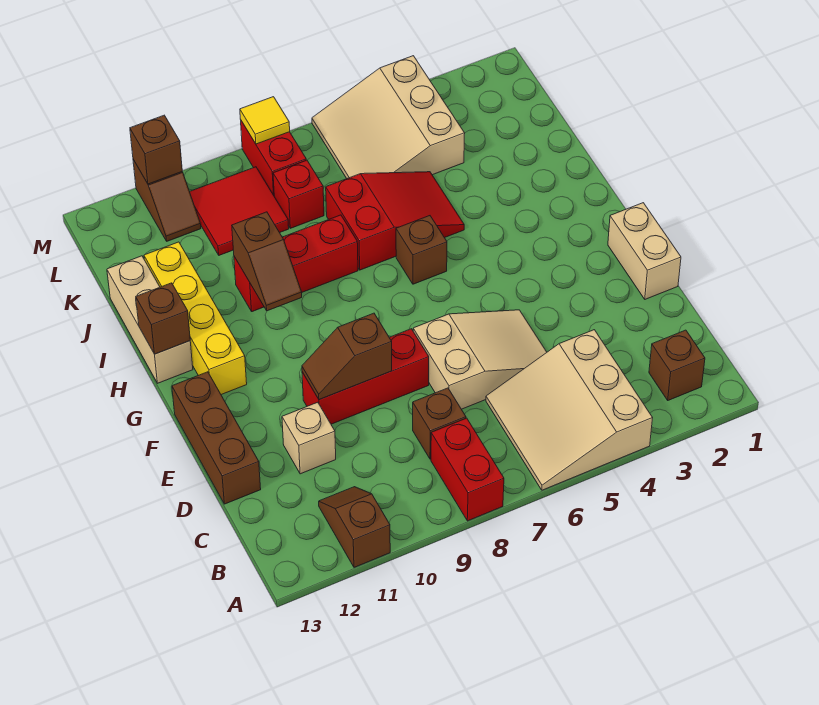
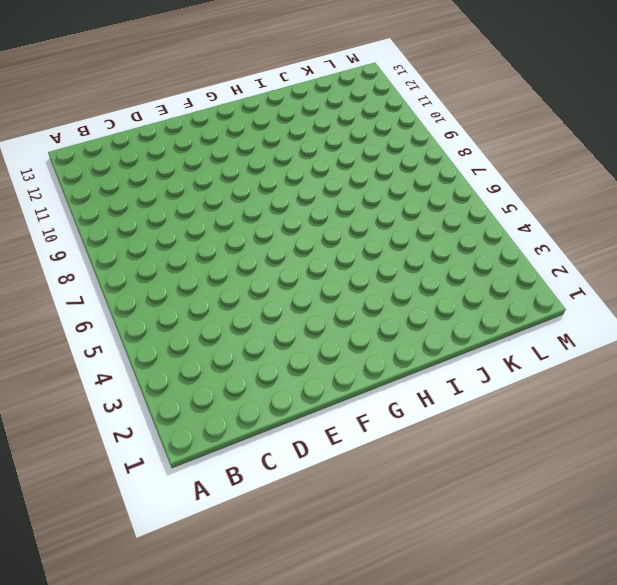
none -> tan 3x3 slope [486,330,652,490]
none -> red 1x2 brick [431,418,504,521]
none -> brown 1x2 slope [319,487,390,567]

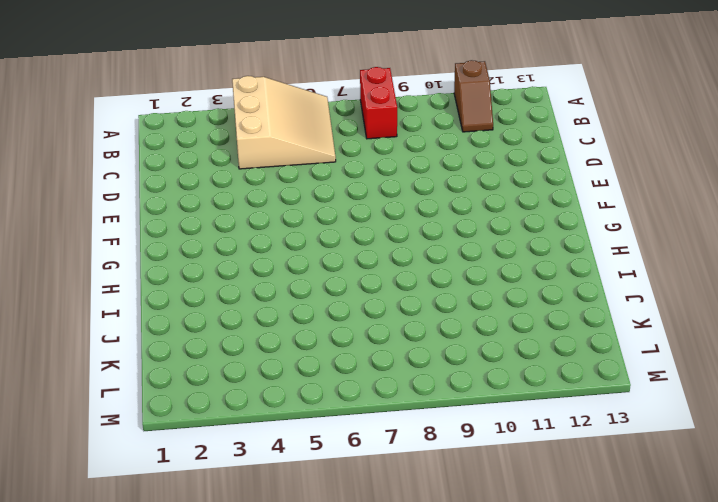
none -> brown 1x1 brick [649,330,705,400]
none -> brown 1x1 brick [413,388,466,459]
none -> tan 2x3 slope [413,310,547,409]

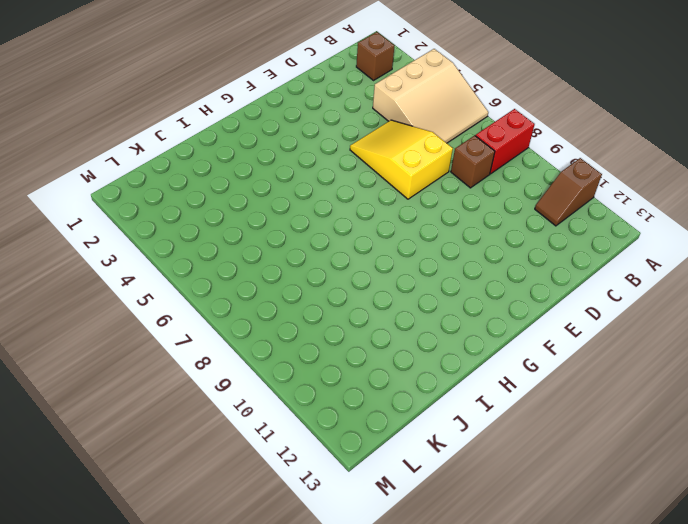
yellow 2x3 slope [350,120,453,199] -> tan 2x3 slope [413,310,547,409]
none -> tan 1x1 brick [282,402,336,474]
none -> brown 1x3 brick [172,372,261,504]
none -> tan 1x2 brick [608,203,681,299]

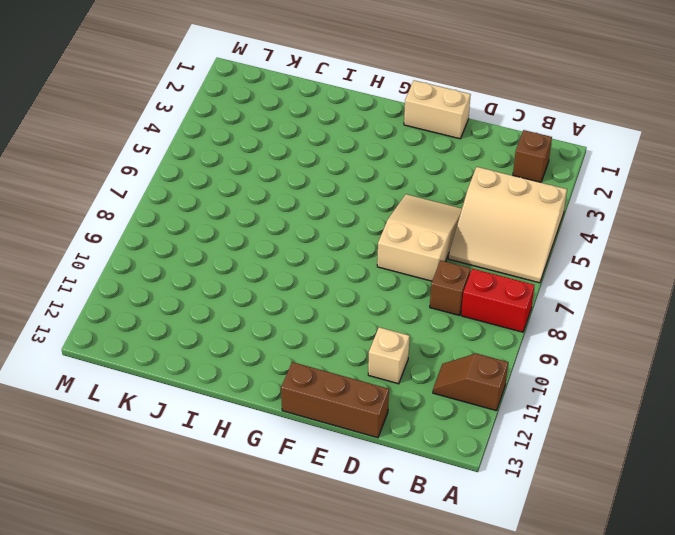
none -> red 1x3 brick [302,329,429,424]
none -> yellow 1x4 brick [144,242,247,395]
none -> brown 1x1 brick [396,216,447,284]

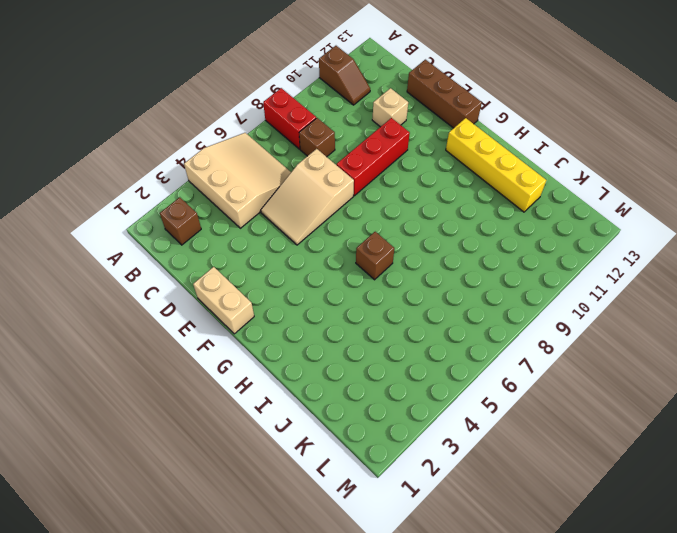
none -> tan 1x3 brick [107,256,193,383]
none -> red 2x3 slope [326,172,464,270]
none -> red 1x3 brick [234,215,358,312]

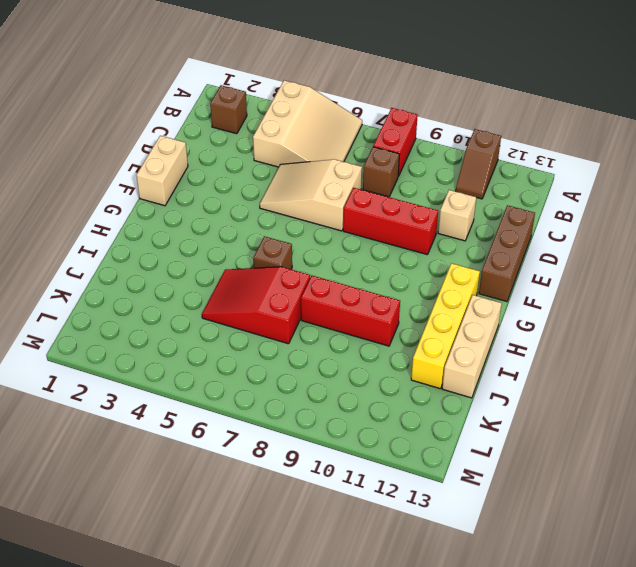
none -> tan 3x3 slope [312,56,465,178]
none -> red 1x1 brick [273,160,324,228]
none -> red 2x2 tile [190,167,289,255]

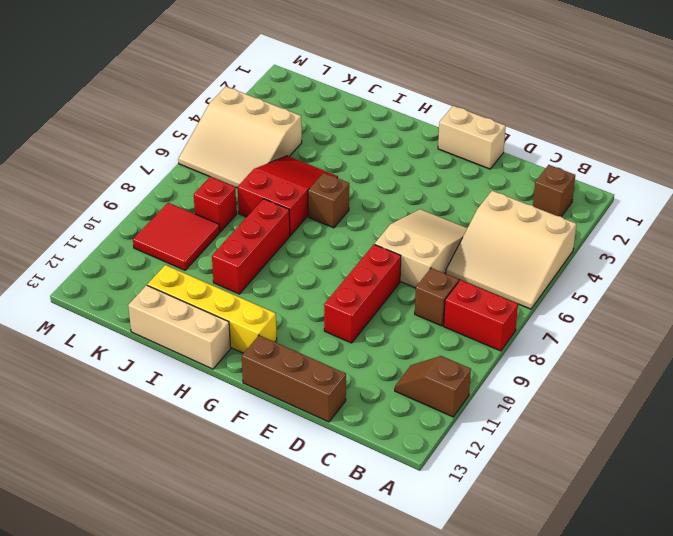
none -> tan 1x1 brick [282,402,336,474]
none -> red 1x2 brick [241,121,306,195]
none -> brown 1x2 slope [133,160,201,241]

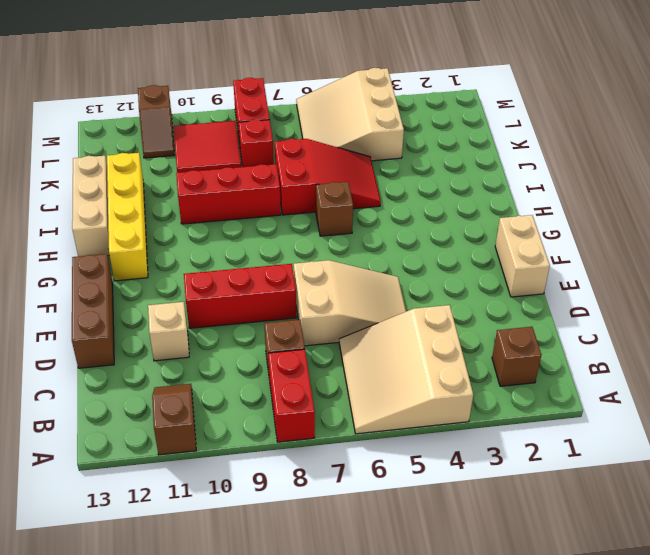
none -> brown 1x2 slope [302,313,392,400]
none -> brown 1x2 slope [232,212,302,311]
none -> brown 1x1 brick [136,283,190,354]

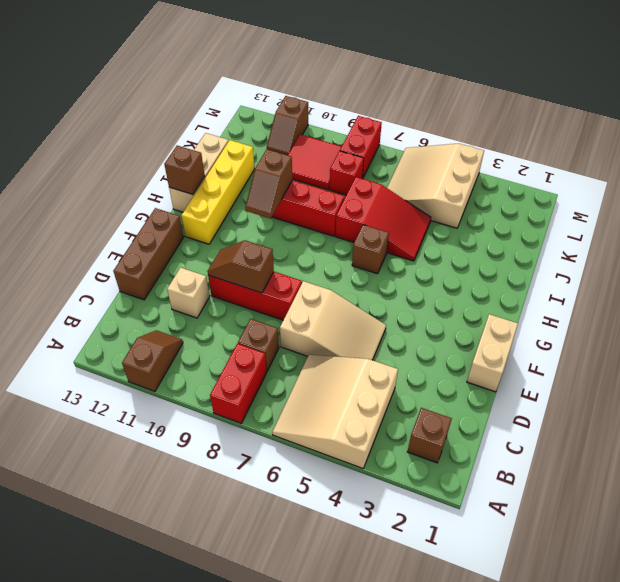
none -> yellow 1x1 tile [240,97,290,144]
none -> brown 1x1 brick [130,115,182,184]

